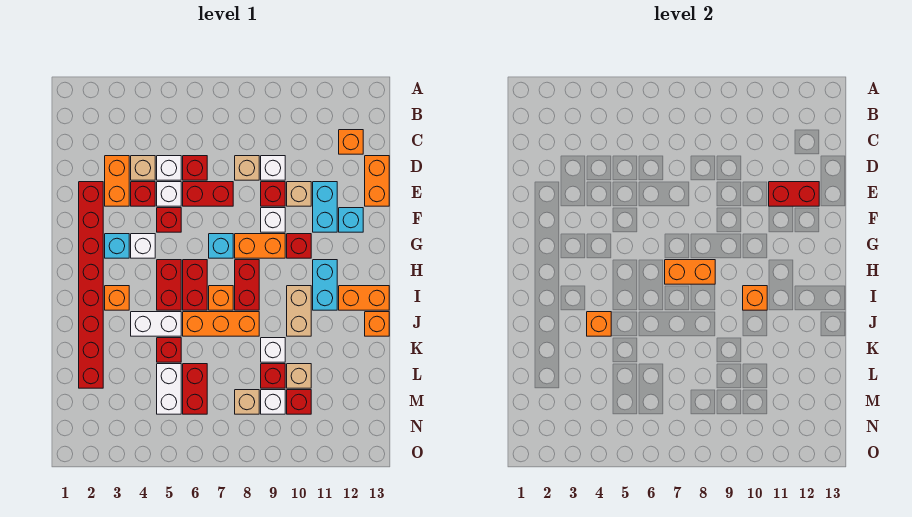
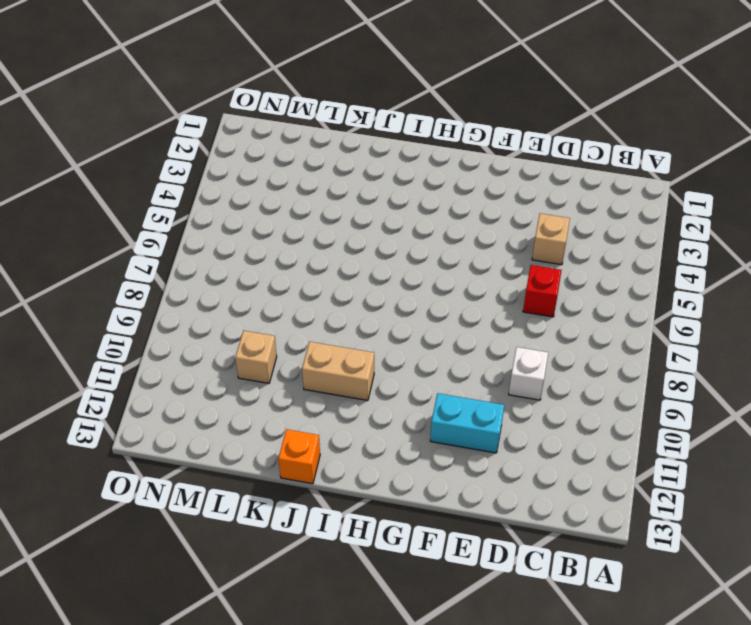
none -> orange 1x1 brick [339,130,363,154]
none -> orange 1x2 brick [105,156,129,206]
none -> white 1x1 brick [157,156,181,180]
none -> tan 1x1 brick [235,156,259,180]

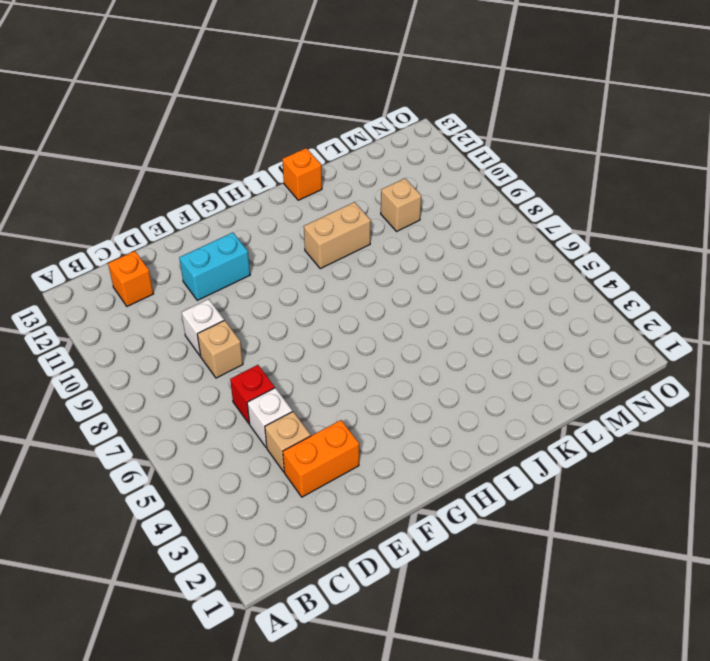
none -> orange 1x2 brick [365,156,389,206]
none -> red 1x8 brick [79,182,103,388]
none -> red 1x1 brick [131,182,155,206]
none -> white 1x1 brick [157,182,181,206]

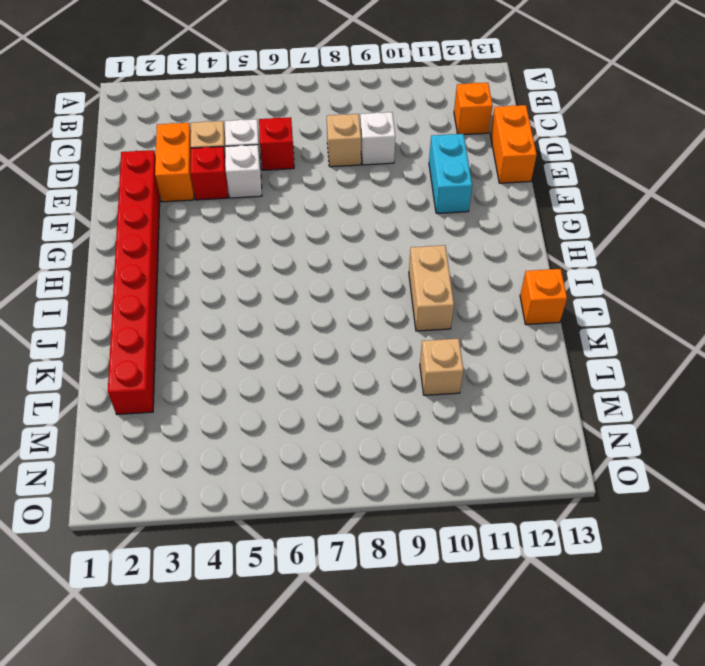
none -> red 1x2 brick [183,182,233,206]
none -> red 1x1 brick [261,182,285,206]
none -> tan 1x1 brick [287,182,311,206]
none -> red 1x1 brick [157,208,181,232]

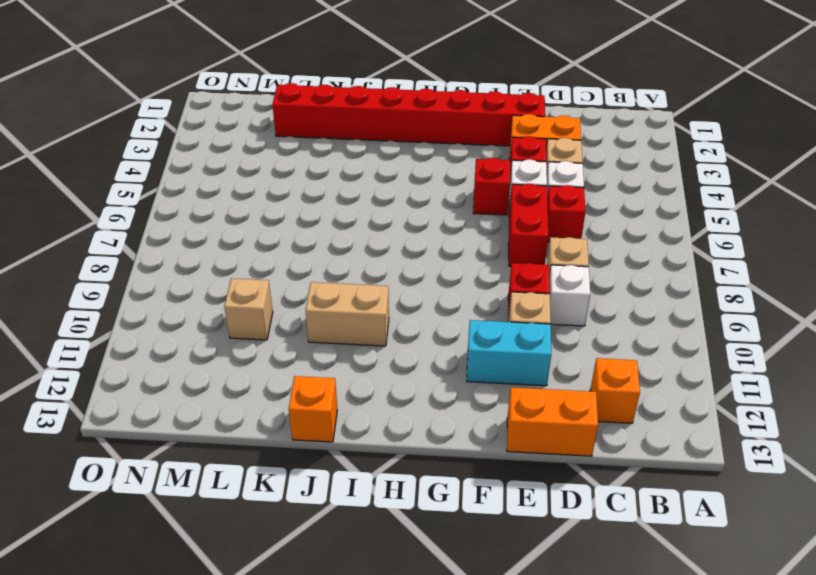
none -> white 1x1 brick [261,208,285,232]
none -> cyan 1x1 brick [339,208,363,232]
none -> cyan 1x1 brick [105,234,129,258]
none -> white 1x1 brick [131,234,155,258]

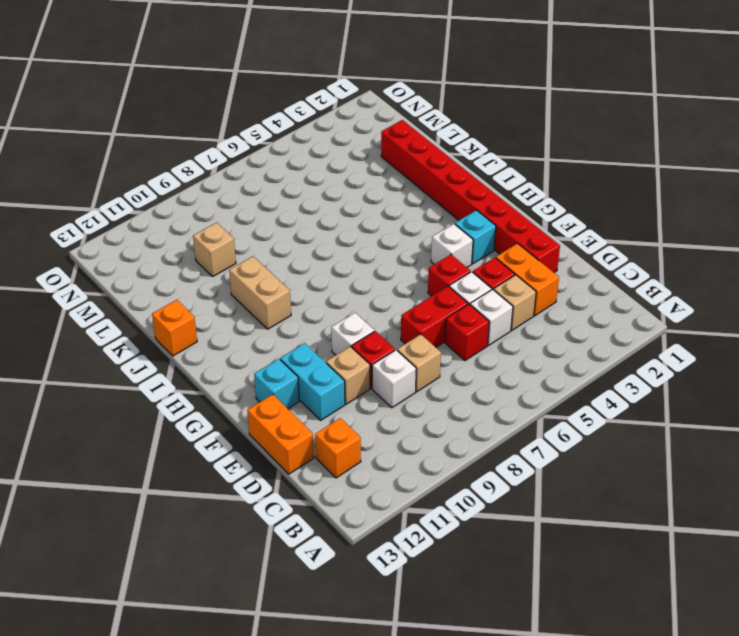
none -> cyan 1x1 brick [209,234,233,258]
none -> orange 1x2 brick [235,234,285,258]
none -> red 1x1 brick [287,234,311,258]
none -> red 1x2 brick [157,260,181,310]

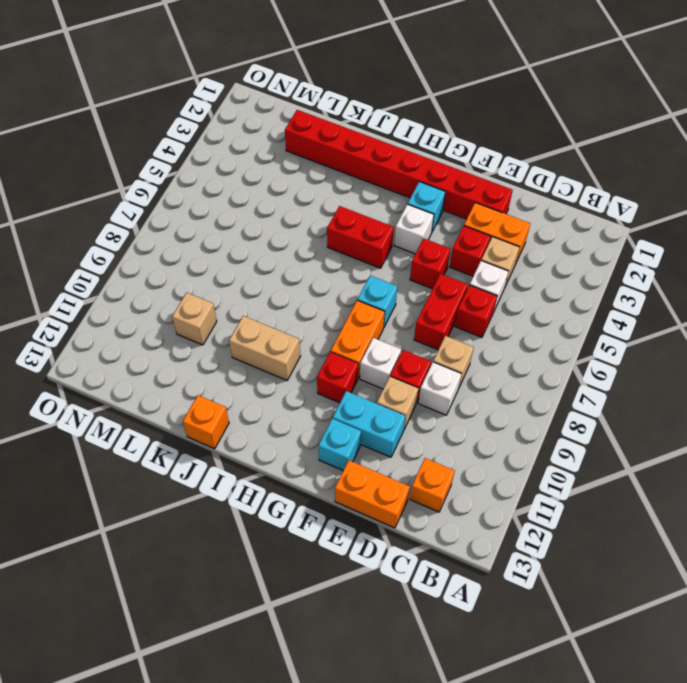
none -> white 1x1 brick [157,182,181,206]
none -> red 1x2 brick [183,260,207,310]
none -> red 1x2 brick [235,260,259,310]
none -> cyan 1x2 brick [313,260,337,310]

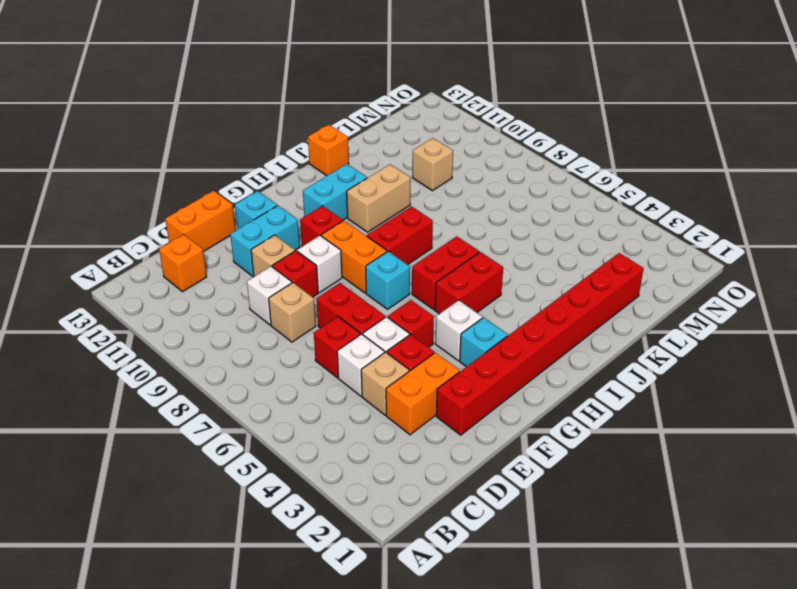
none -> orange 1x1 brick [105,286,129,310]
none -> orange 1x1 brick [209,286,233,310]
none -> orange 1x2 brick [339,286,389,310]
none -> white 1x2 brick [131,312,181,336]

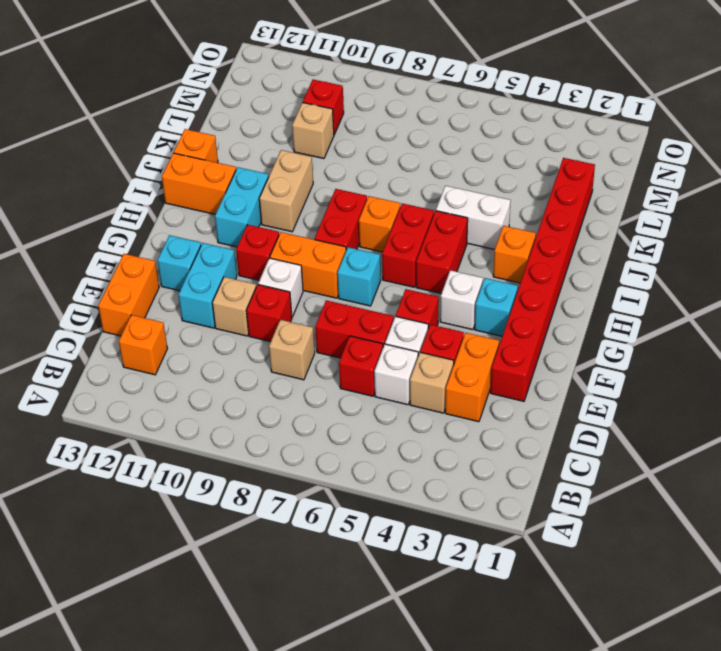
none -> white 1x1 brick [261,156,285,180]
none -> orange 1x3 brick [183,312,259,336]
none -> red 1x1 brick [157,338,181,362]
none -> white 1x1 brick [261,338,285,362]

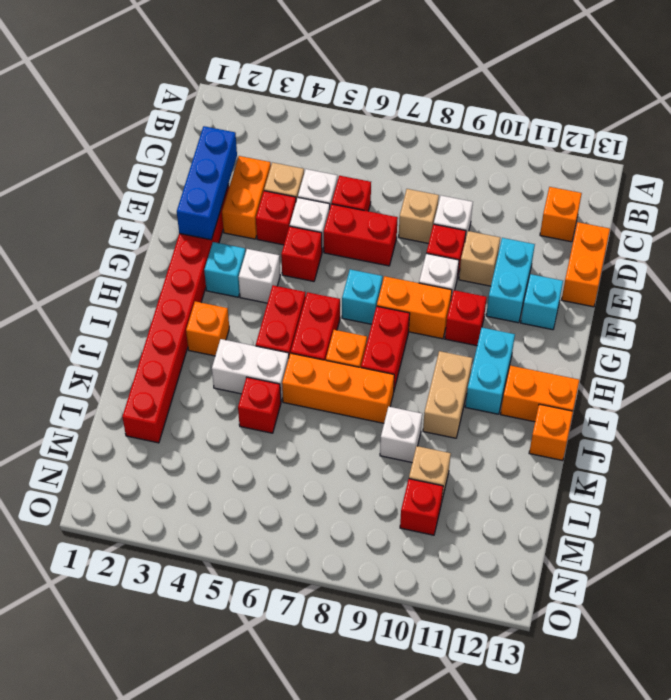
blue 1x3 brick [177,126,237,240] -> none
none -> white 1x2 brick [157,364,181,414]
none -> red 1x2 brick [183,364,207,414]
none -> red 1x1 brick [261,364,285,388]
none -> tan 1x1 brick [235,390,259,414]

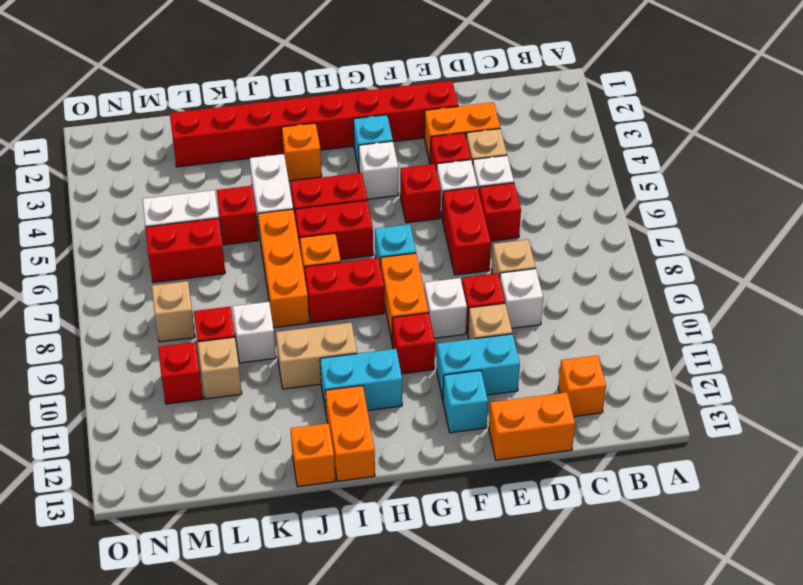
none -> white 1x1 brick [261,390,285,414]
none -> red 1x2 brick [769,182,819,206]
none -> orange 1x2 brick [665,260,715,284]
none -> orange 1x1 brick [743,286,767,310]

